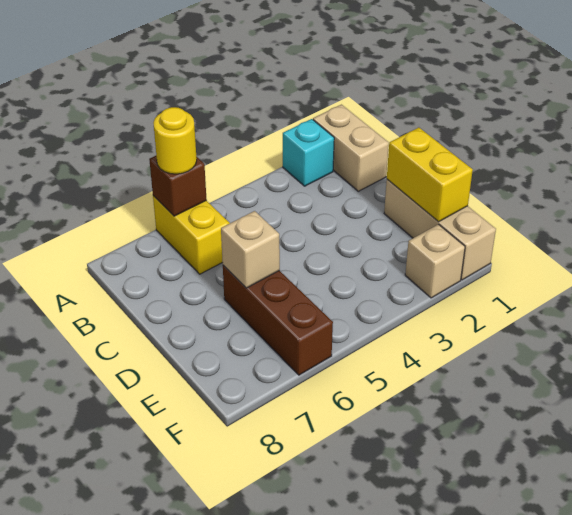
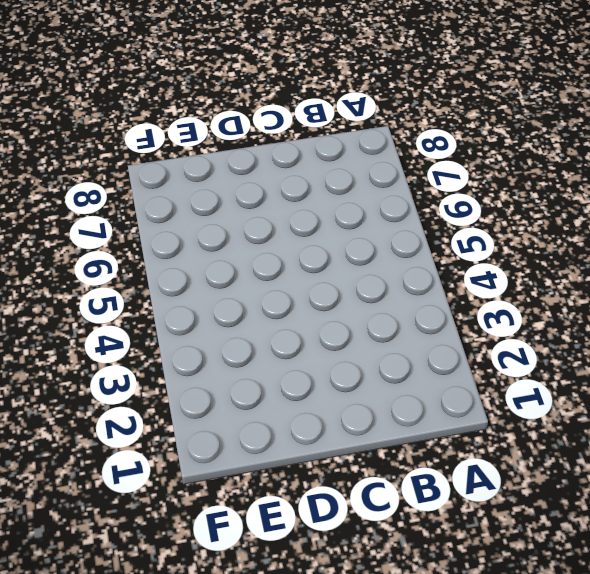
none -> tan 1x2 brick [313,105,389,191]
none -> cyan 1x1 brick [283,119,334,186]

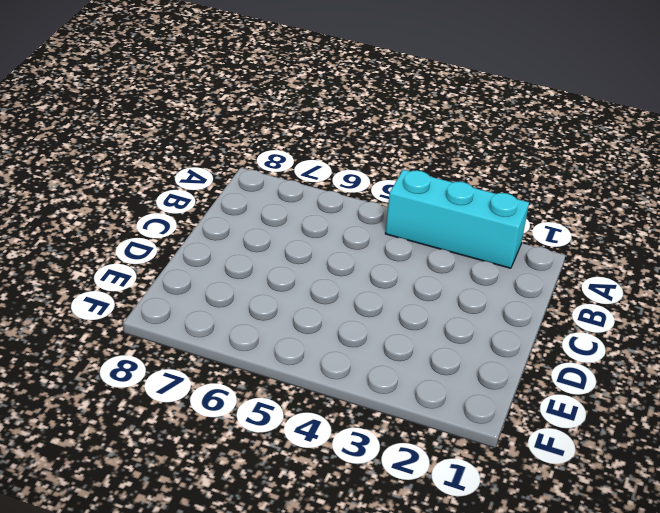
cyan 1x3 brick [385,170,529,268] -> cyan 1x1 brick [283,119,334,186]
none -> tan 1x2 brick [313,105,389,191]
none -> yellow 1x2 brick [153,196,230,274]

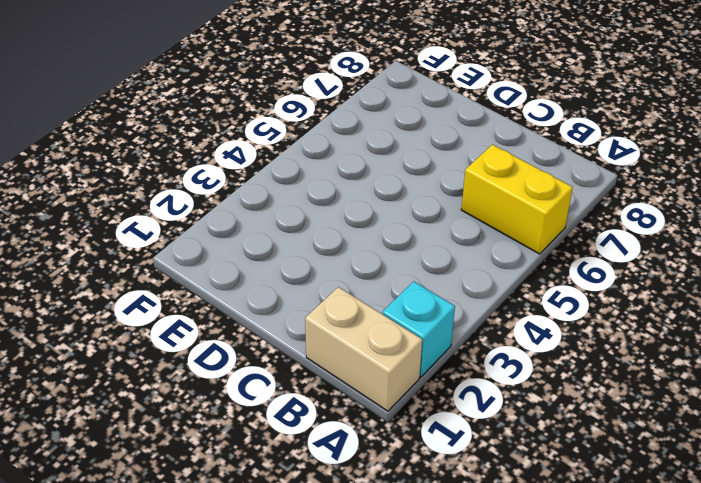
none -> tan 1x3 brick [384,179,496,280]
none -> brown 1x3 brick [223,265,333,375]

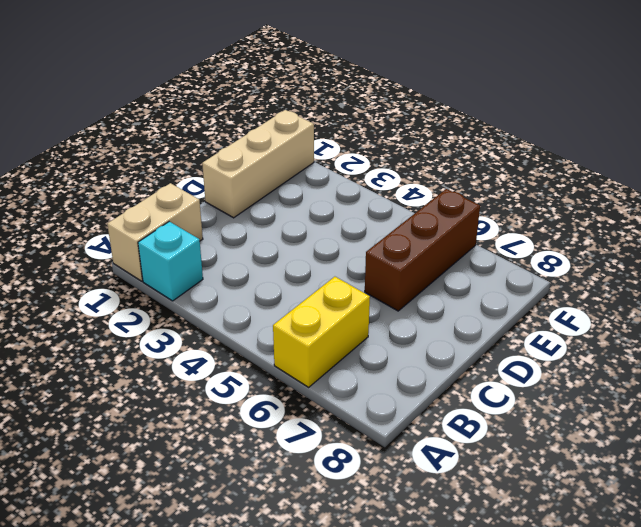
none -> tan 1x1 brick [405,224,465,298]
none -> brown 1x1 brick [149,156,207,216]

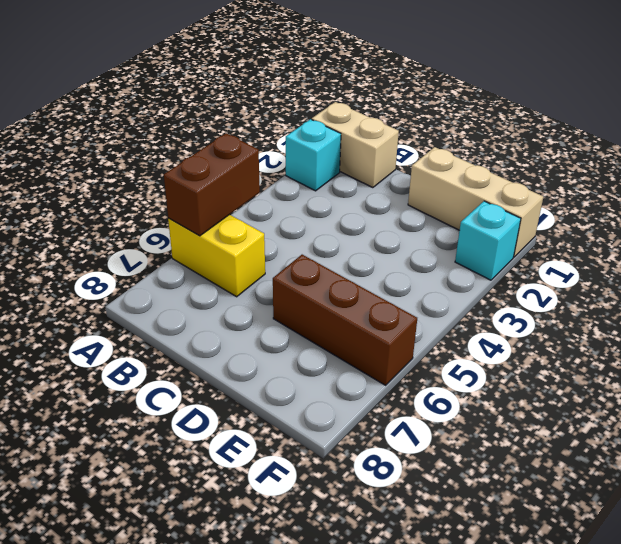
brown 1x2 brick [164,133,260,236] -> brown 1x1 brick [149,156,207,216]
cyan 1x1 brick [455,201,521,280] -> tan 1x1 brick [405,224,465,298]
none -> yellow 1x2 brick [387,127,473,222]
none -> tan 1x1 brick [221,211,280,288]

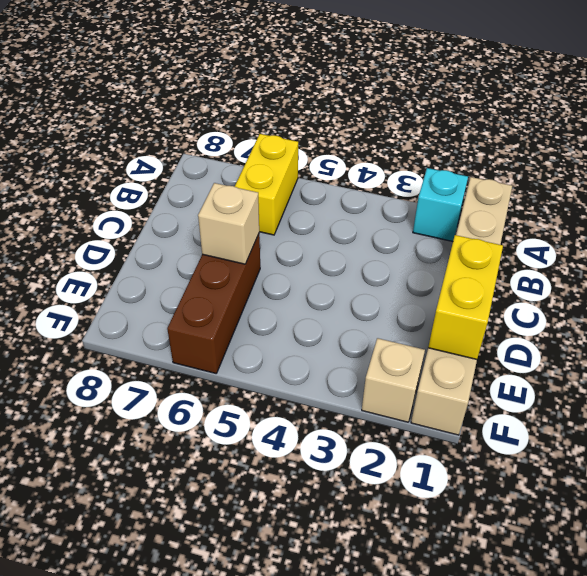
none -> brown 1x1 brick [149,156,207,216]
none -> yellow 1x1 round brick [153,107,197,174]

